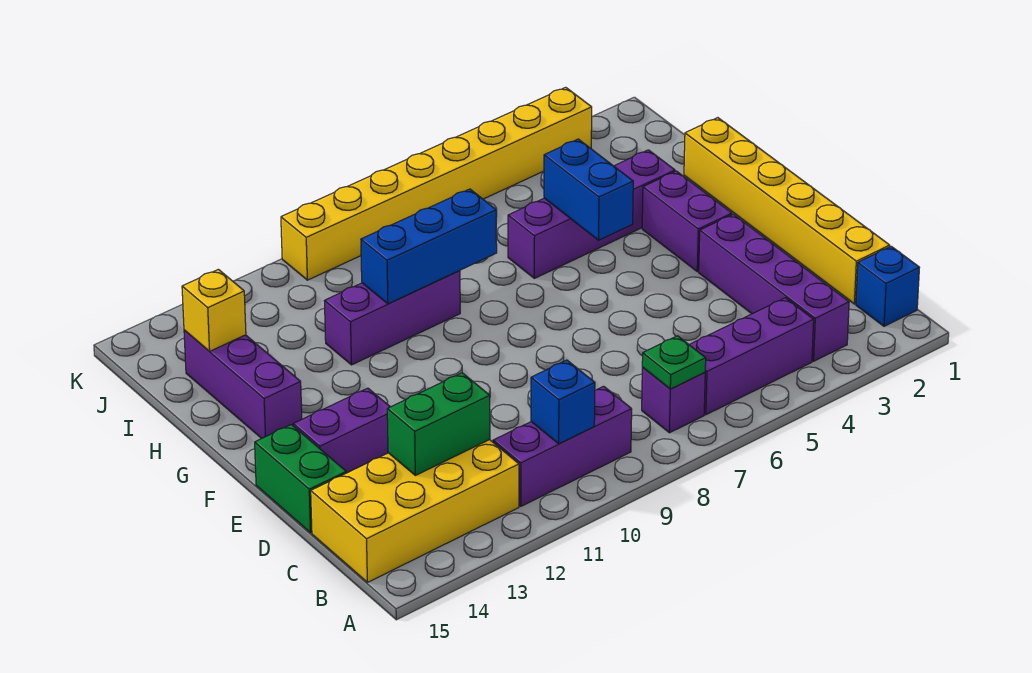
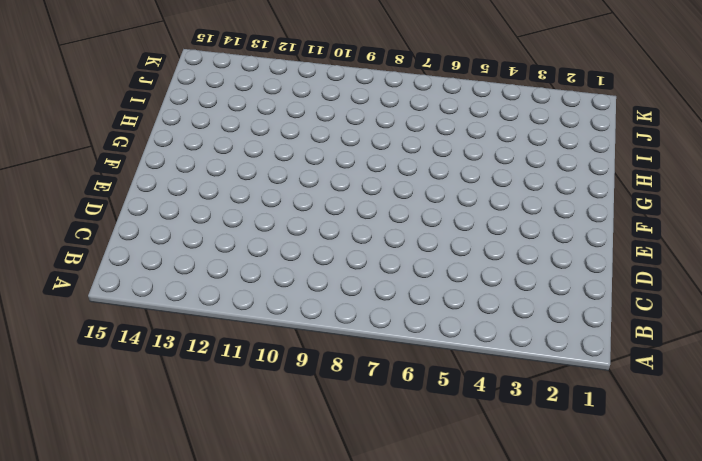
none -> blue 1x1 brick [856,246,920,326]
none -> purple 1x4 brick [699,214,849,361]
none -> purple 1x3 brick [689,298,814,415]

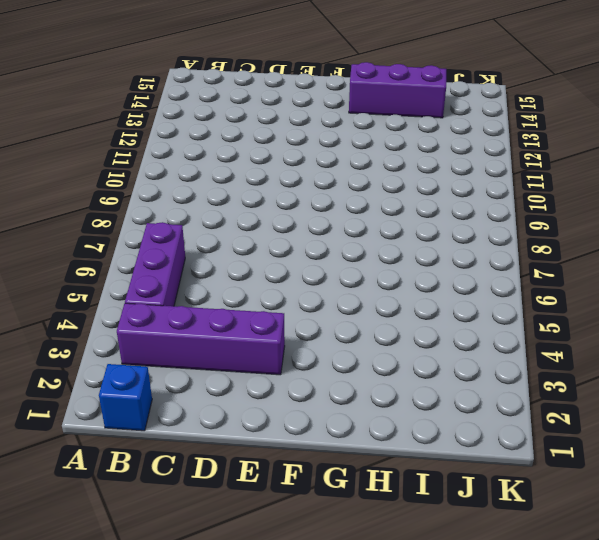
none -> purple 1x1 brick [642,368,705,433]
none -> purple 1x3 brick [493,386,632,506]
none -> yellow 2x4 brick [311,440,519,582]

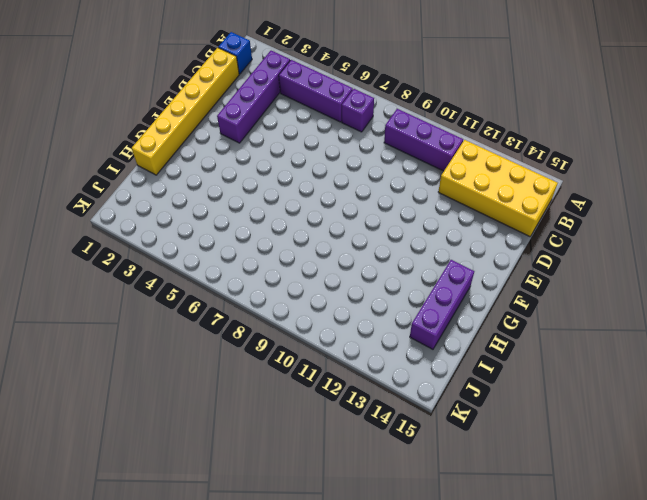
none -> green 1x2 brick [255,425,346,533]
none -> purple 1x2 brick [293,388,390,473]
none -> purple 1x2 brick [642,171,732,272]

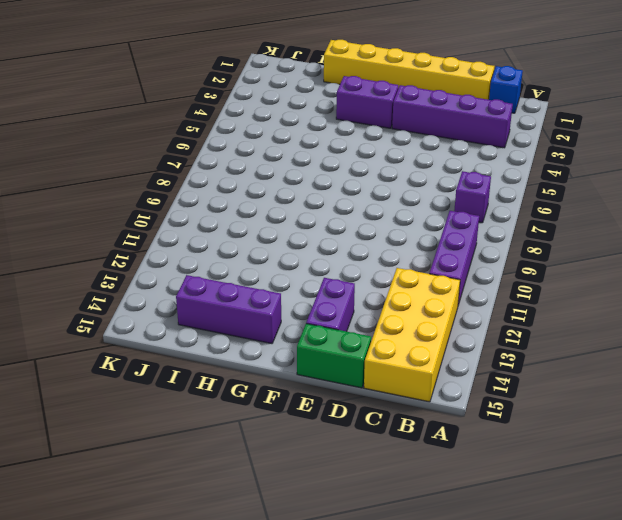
none -> purple 1x3 brick [689,298,814,415]
none -> purple 1x4 brick [508,150,675,278]
none -> purple 1x3 brick [325,271,460,365]

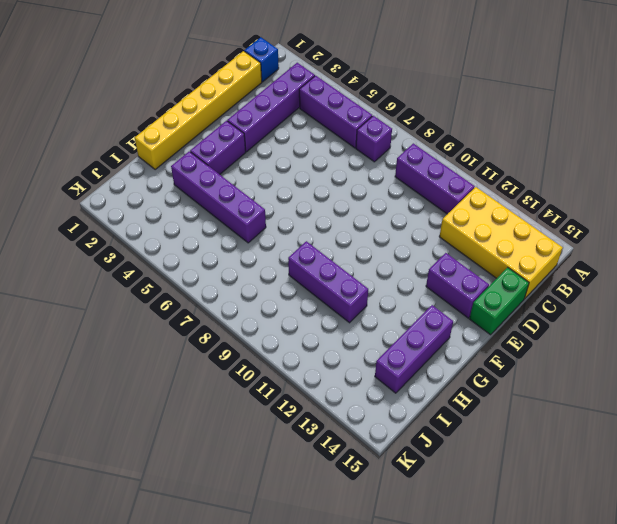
none -> yellow 1x8 brick [281,87,592,280]
none -> green 1x1 plate [642,336,706,389]
none -> blue 1x1 brick [531,360,595,444]

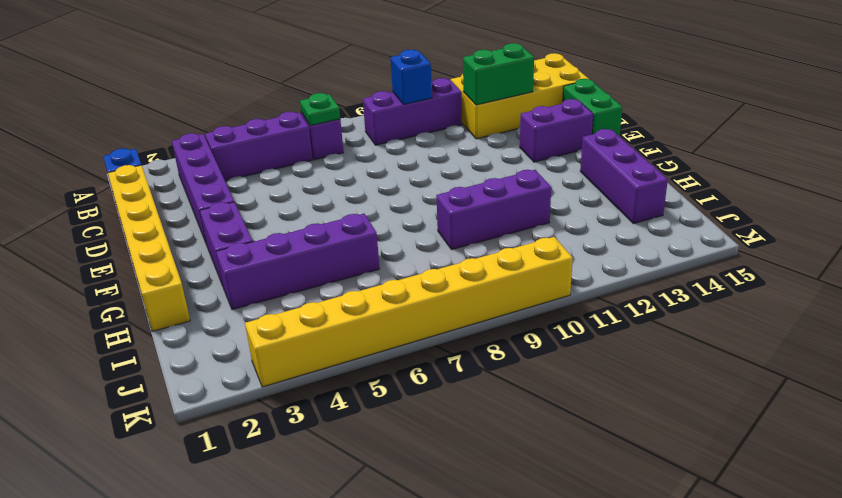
none -> blue 1x2 brick [544,139,633,240]
none -> blue 1x3 brick [361,189,497,304]
none -> yellow 1x1 brick [182,269,246,351]

